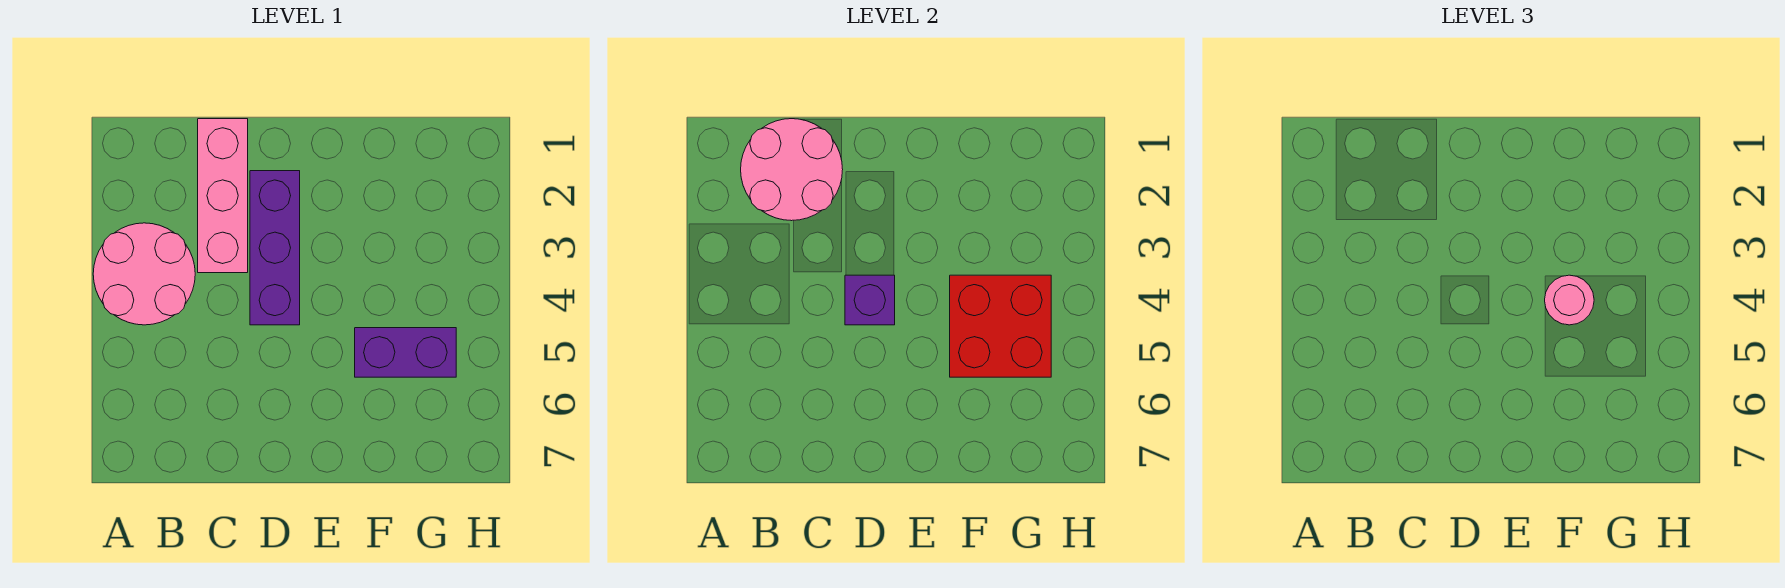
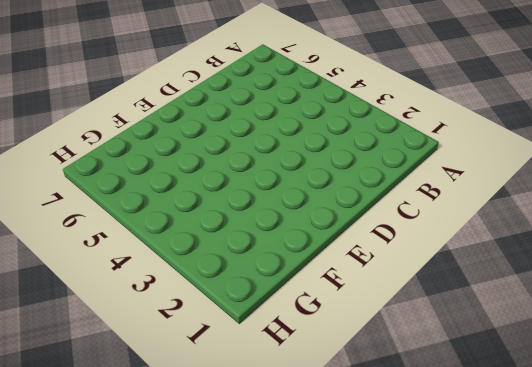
none -> pink 2x2 round brick [93,223,195,325]
none -> pink 1x3 brick [198,119,248,273]

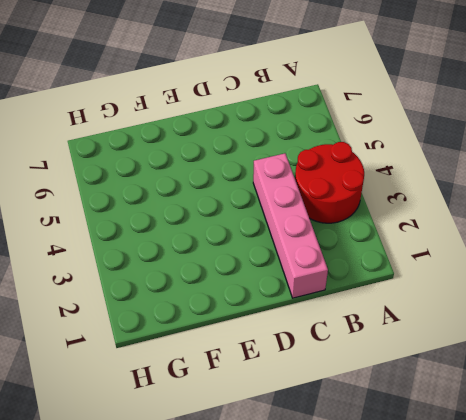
red 2x2 round brick [295,142,364,223] -> pink 2x2 round brick [93,223,195,325]
pink 1x4 brick [253,153,328,298] -> pink 1x3 brick [198,119,248,273]
none -> purple 1x3 brick [250,171,300,325]
none -> purple 1x2 brick [355,328,456,377]

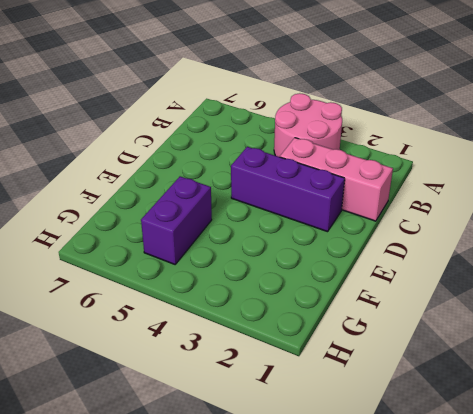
none -> pink 2x2 round brick [741,119,843,221]
none -> purple 1x1 brick [845,275,895,325]

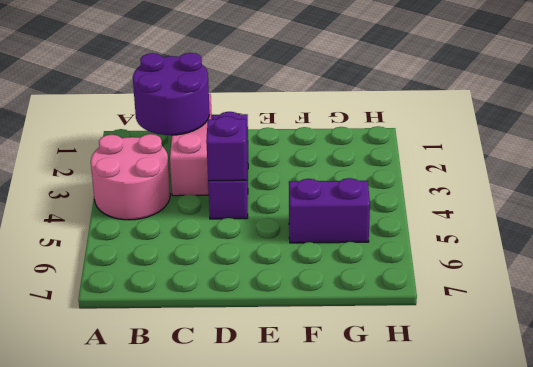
purple 2x2 round brick [133,53,210,135] -> pink 2x2 round brick [741,119,843,221]
none -> red 2x2 brick [950,275,1051,377]
none -> pink 1x1 round brick [1545,275,1594,325]

